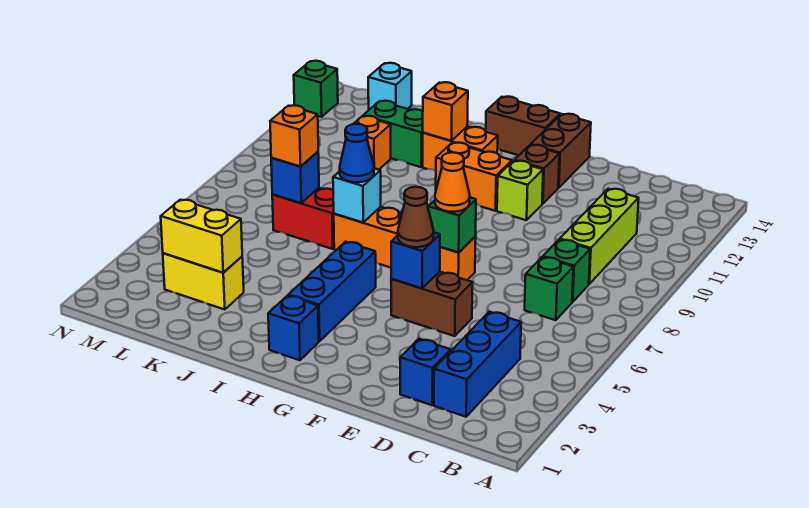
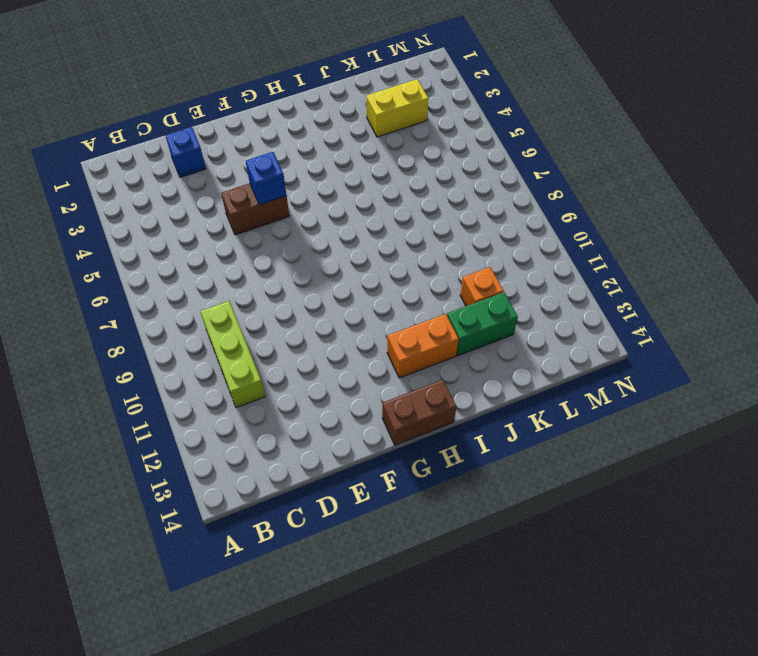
none -> blue 1x3 brick [434,312,521,417]
none -> green 1x1 brick [525,257,573,320]
none -> green 1x1 brick [543,239,590,302]
none -> orange 1x4 brick [334,207,476,280]

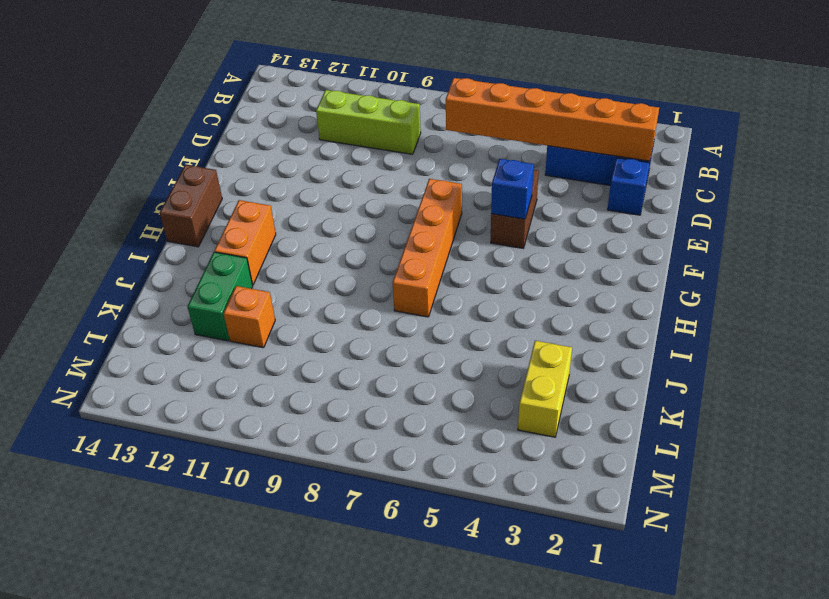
orange 1x6 brick [446,78,659,161] -> none
none -> green 1x1 brick [525,257,573,320]
none -> green 1x1 brick [543,239,590,302]
none -> lime 1x1 brick [497,161,543,220]
none -> brown 1x1 brick [514,145,559,204]

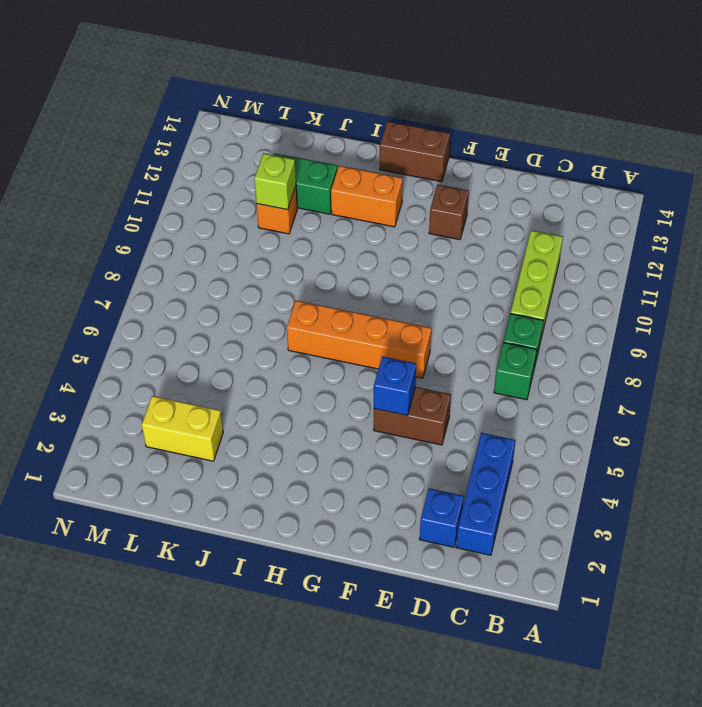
lime 1x1 brick [254,153,296,210] -> lime 1x1 brick moved to [497,161,543,220]
none -> brown 1x2 brick [531,114,591,188]
none -> orange 1x2 brick [436,143,512,211]
none -> blue 1x1 brick [268,296,319,360]
none -> blue 1x3 brick [288,242,376,341]

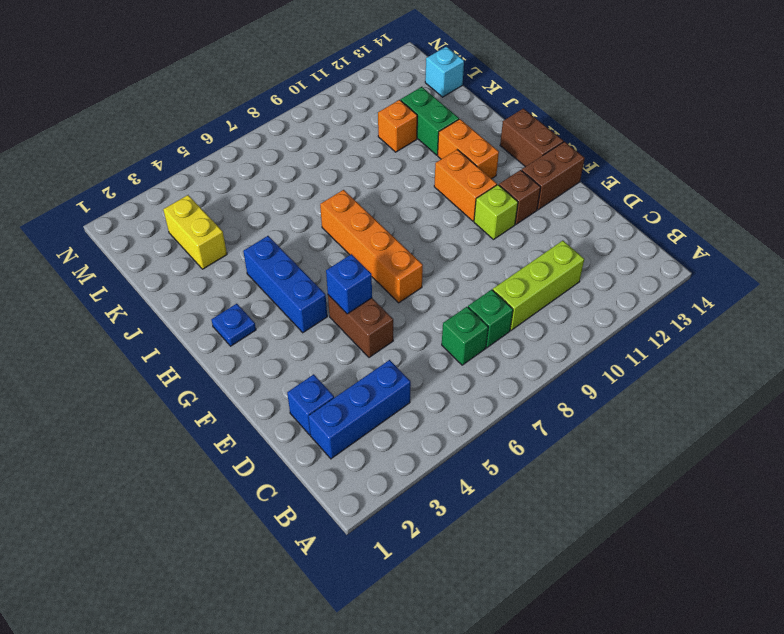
blue 1x3 brick [243,236,327,333] -> blue 1x3 brick turned to [288,242,376,341]
blue 1x1 plate [211,304,256,346] -> blue 1x1 brick [268,296,319,360]
none -> red 1x2 brick [272,188,334,249]
none -> green 1x1 brick [294,61,338,117]
none -> green 1x1 brick [428,198,476,252]
none -> cyan 1x1 brick [333,168,381,223]

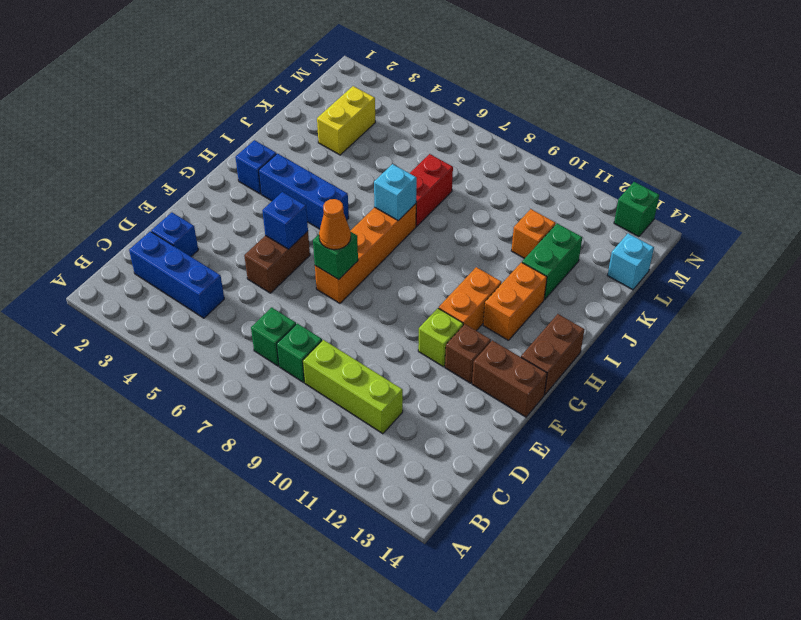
none -> orange 1x1 brick [423,82,468,141]
none -> yellow 1x2 brick [161,200,242,273]
none -> blue 1x1 brick [271,152,319,203]
none -> brown 1x1 cone [398,187,434,247]

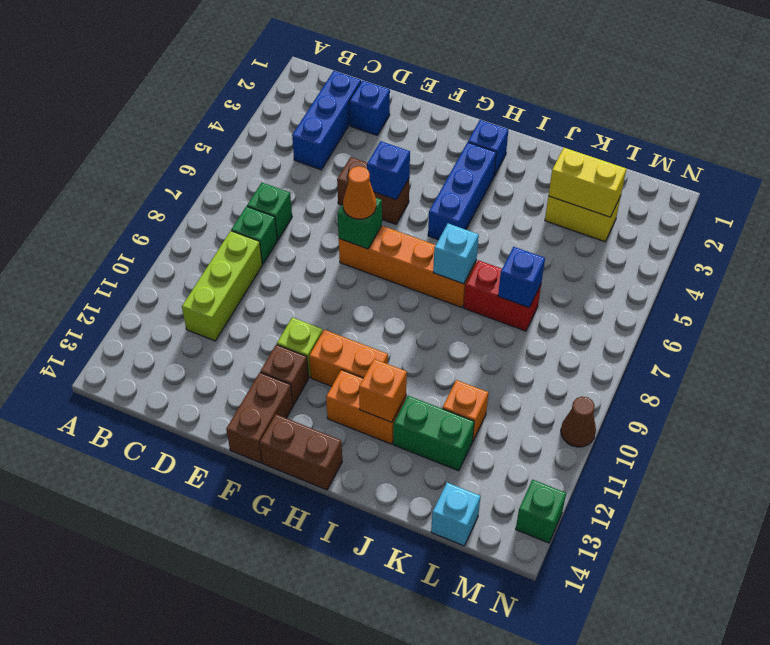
brown 1x1 cone [561,397,596,447] -> brown 1x1 cone moved to [398,187,434,247]
none -> blue 1x1 cone [340,124,374,182]
none -> orange 1x1 brick [270,105,318,166]

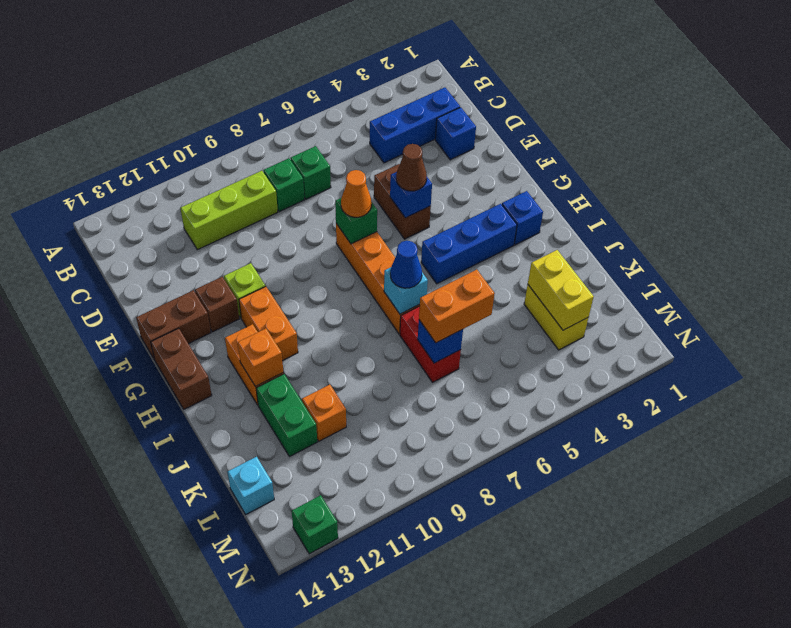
orange 1x2 brick [419,269,495,343] -> orange 1x1 brick [270,105,318,166]

